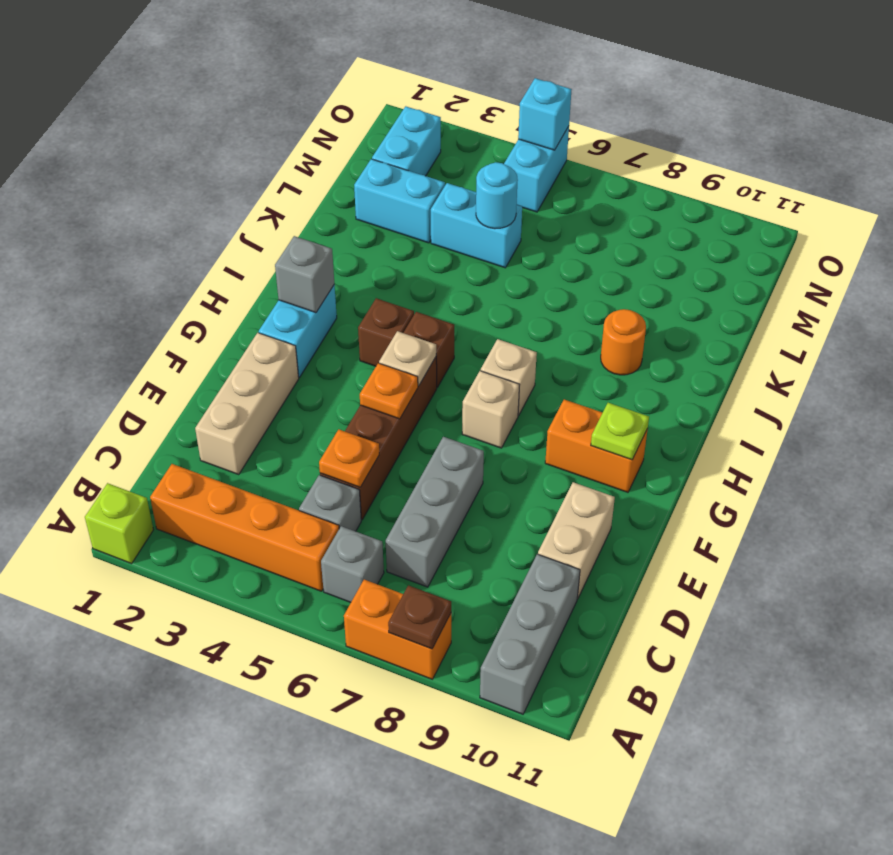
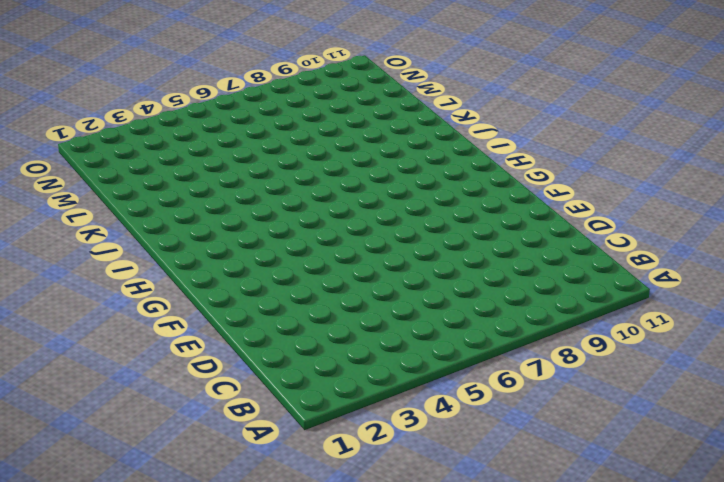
none -> lime 1x1 brick [85,483,153,564]
none -> orange 1x2 brick [344,580,451,679]
none -> grey 1x3 brick [480,554,580,714]

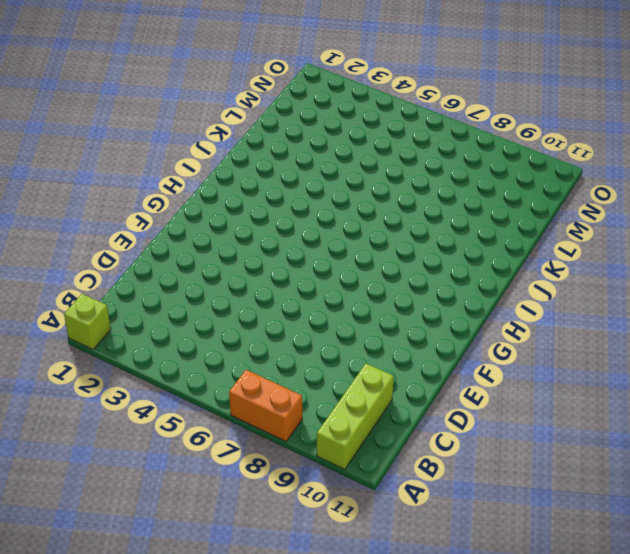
lime 1x3 brick [317,364,394,469] -> grey 1x3 brick [480,554,580,714]
none -> orange 1x4 brick [150,464,339,591]
none -> grey 1x1 brick [321,526,384,602]
none -> grey 1x1 brick [299,475,361,531]

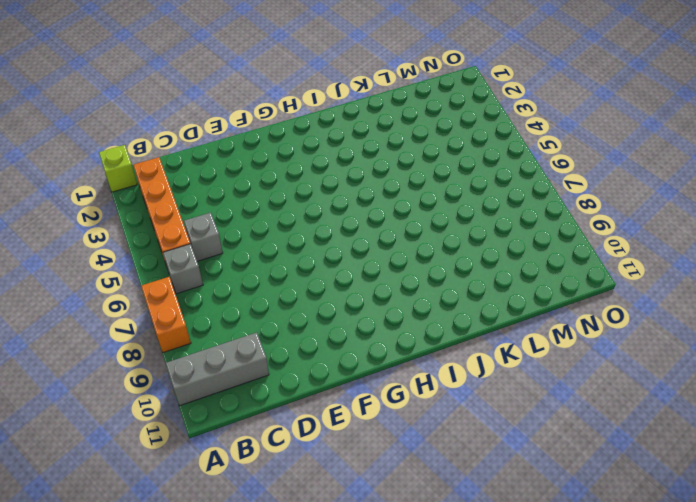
none -> grey 1x3 brick [386,437,484,587]
none -> tan 1x3 brick [195,333,299,474]
none -> brown 1x4 brick [320,357,437,520]

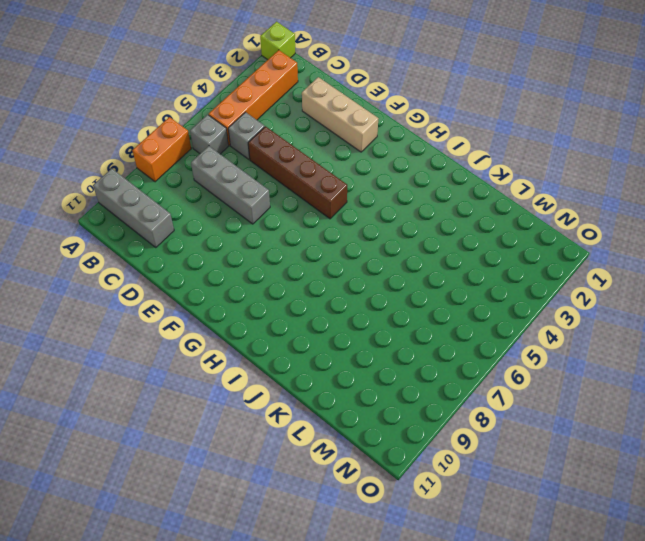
none -> tan 1x2 brick [538,482,615,599]
none -> cyan 1x2 brick [259,285,337,377]
none -> tan 1x1 brick [462,371,519,448]

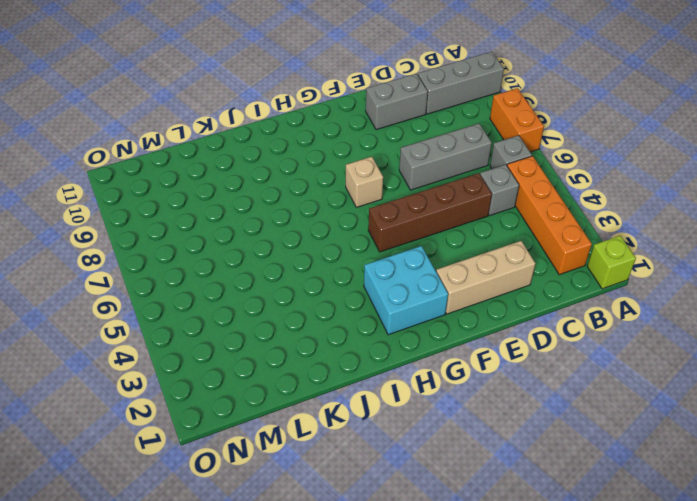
grey 1x2 brick [366,74,428,130] -> tan 1x2 brick [538,482,615,599]
cyan 2x2 brick [364,246,448,335] -> cyan 1x2 brick [259,285,337,377]
none -> orange 1x2 brick [545,399,648,492]
none -> brown 1x1 brick [358,298,414,366]
none -> brown 1x1 brick [404,312,454,387]

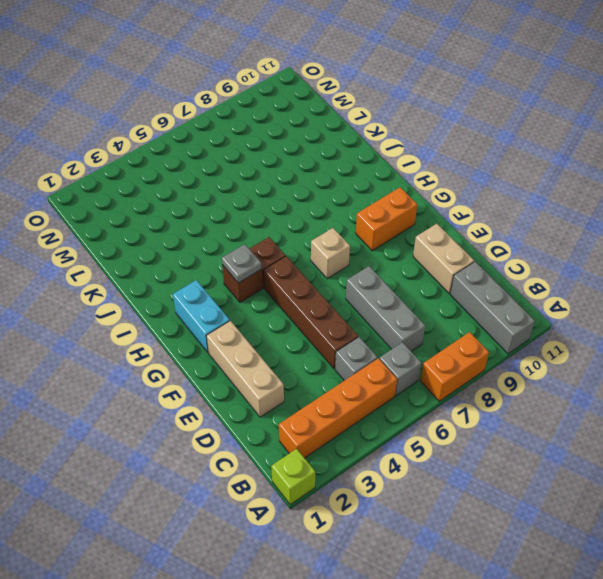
grey 1x1 plate [222,244,262,283] -> none
none -> tan 1x1 brick [481,339,537,416]
none -> orange 1x1 round brick [601,309,646,375]
none -> cyan 1x2 brick [354,159,445,243]

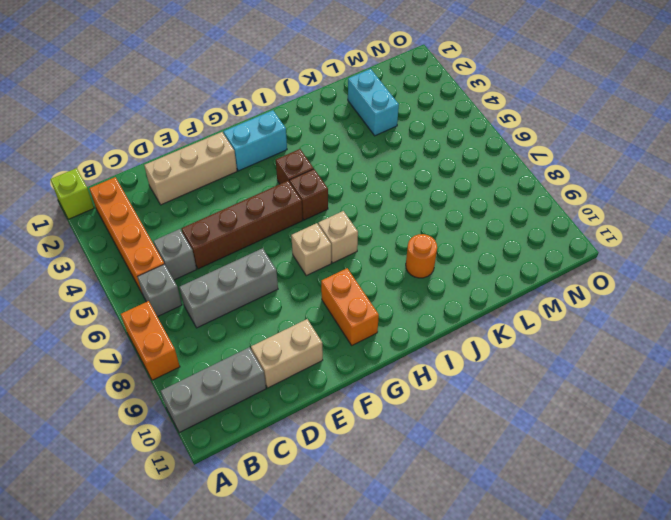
none -> cyan 1x2 brick [431,183,522,268]
none -> cyan 1x2 brick [372,106,441,176]
none -> cyan 1x2 brick [504,126,569,212]

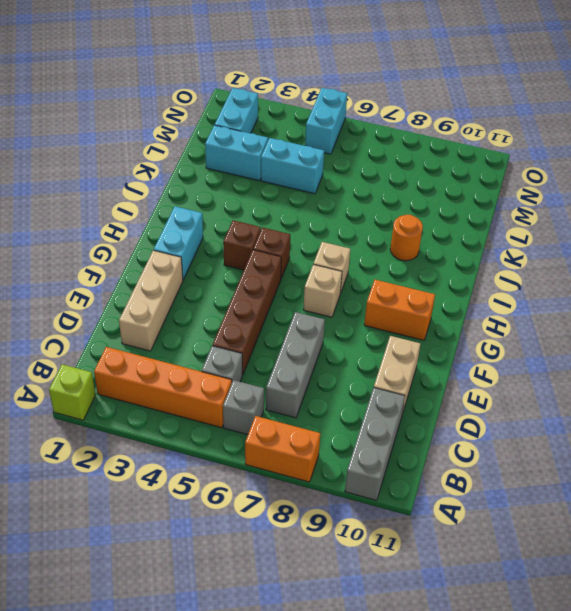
none -> brown 1x1 plate [388,585,451,649]
none -> orange 1x1 plate [319,429,379,487]
none -> orange 1x1 plate [360,363,418,419]

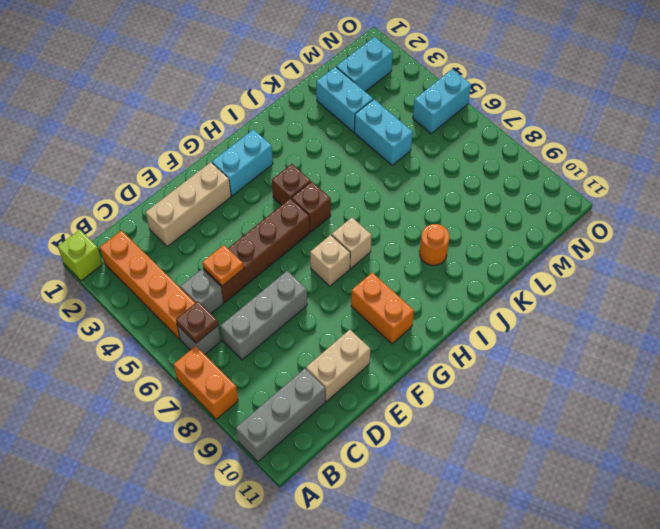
brown 1x1 plate [176,301,218,343] -> brown 1x1 plate moved to [388,585,451,649]
none -> orange 1x1 plate [360,363,418,419]
none -> tan 1x1 plate [379,331,436,386]
none -> lime 1x1 plate [591,403,649,460]

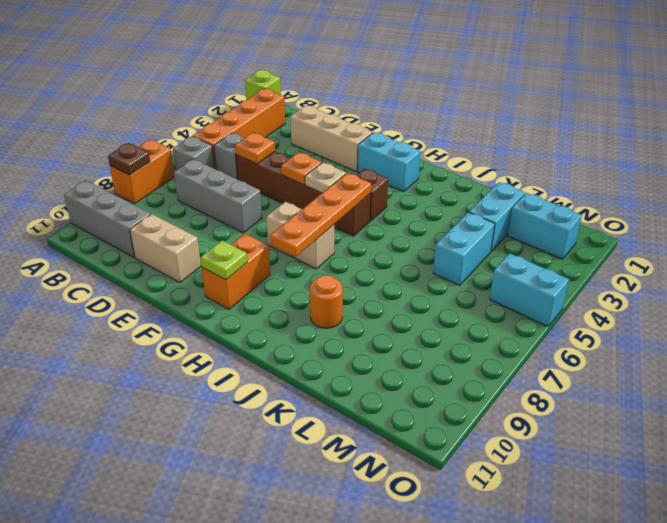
orange 1x4 plate [270,173,371,257] -> none
none -> grey 1x1 brick [275,236,334,313]
none -> cyan 1x1 round brick [476,162,518,229]
none -> cyan 1x1 brick [518,78,572,150]

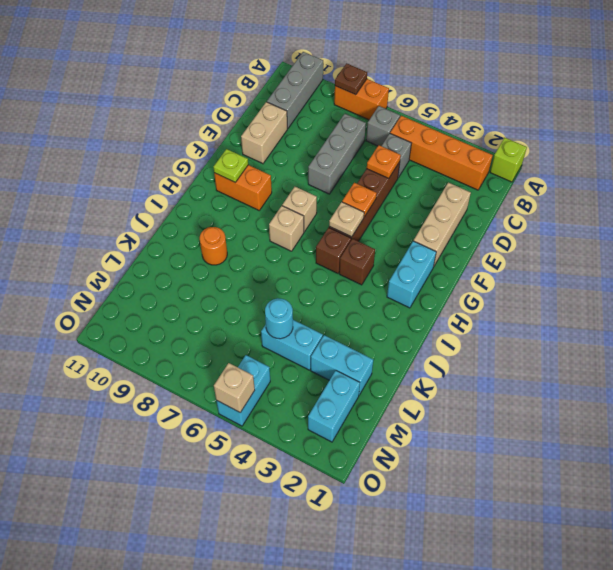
tan 1x1 brick [214,363,255,412] -> cyan 1x1 brick [518,78,572,150]
none -> grey 1x1 brick [275,236,334,313]

